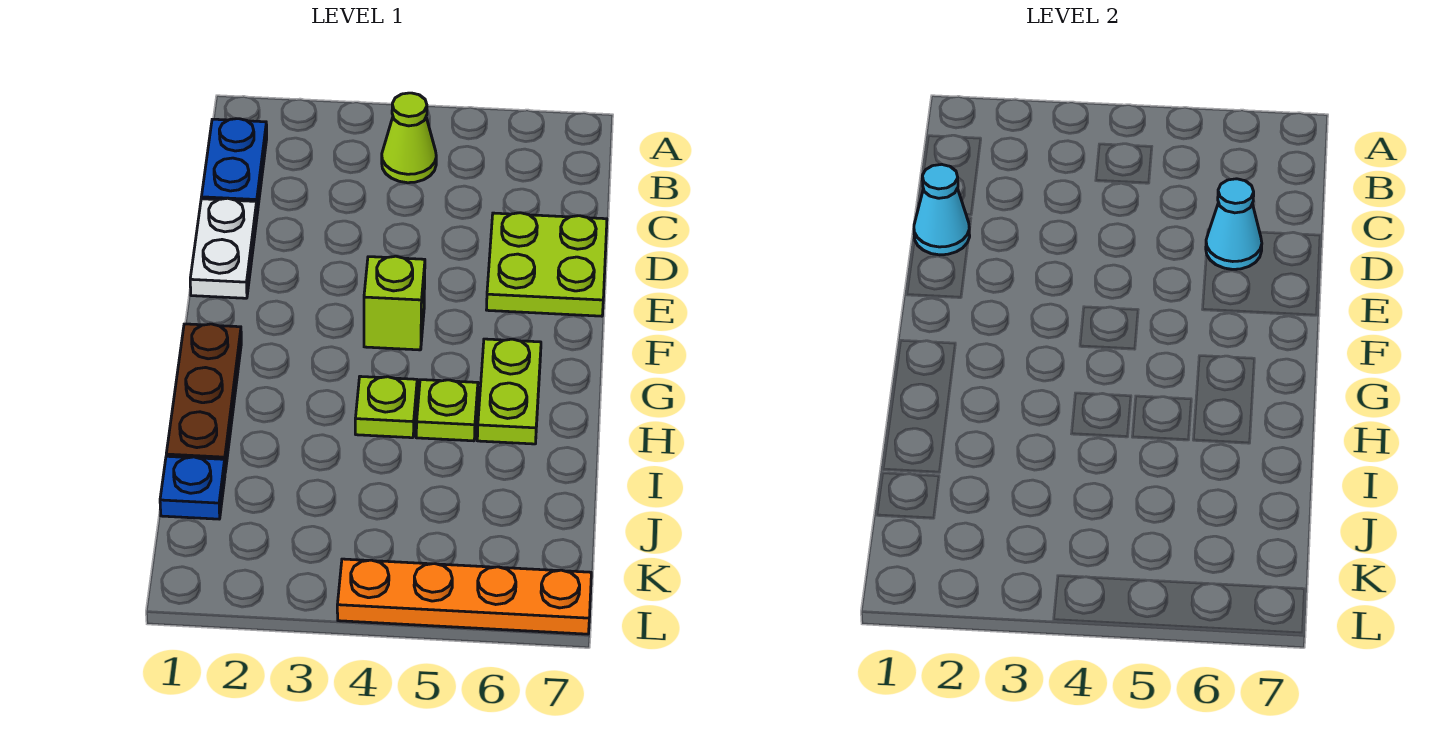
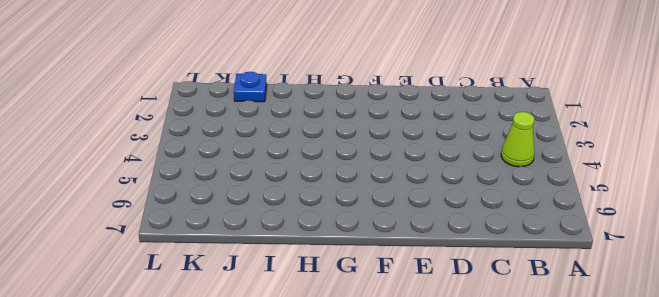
none -> blue 1x2 plate [202,119,267,213]
none -> white 1x2 plate [190,198,257,298]
none -> lime 2x2 plate [487,213,607,316]

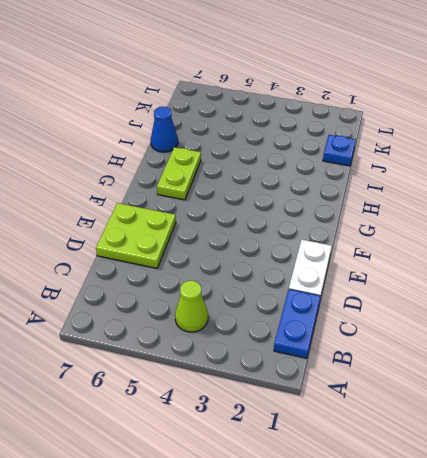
blue 1x1 cone [151,107,178,152] -> none
none -> lime 1x1 brick [364,256,425,350]
none -> brown 1x3 plate [166,324,241,472]
none -> lime 1x1 plate [355,376,417,438]

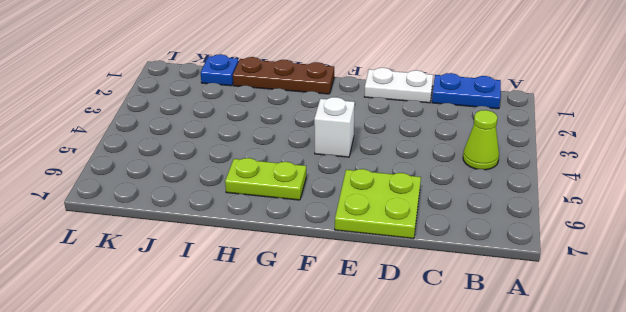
white 1x1 brick [314,97,355,157] -> lime 1x1 brick [364,256,425,350]
none -> lime 1x1 plate [355,376,417,438]
none -> lime 1x1 plate [416,380,478,441]
none -> orange 1x4 plate [337,559,591,634]

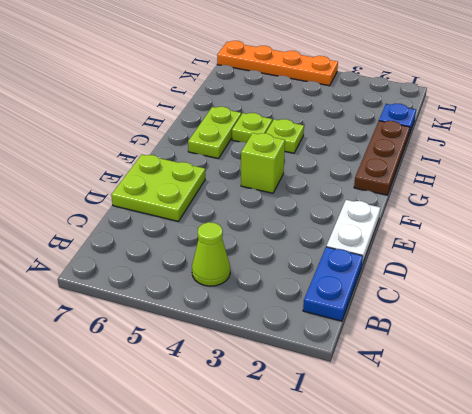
none -> cyan 1x1 cone [914,164,970,255]
none -> cyan 1x1 cone [1206,179,1262,269]

